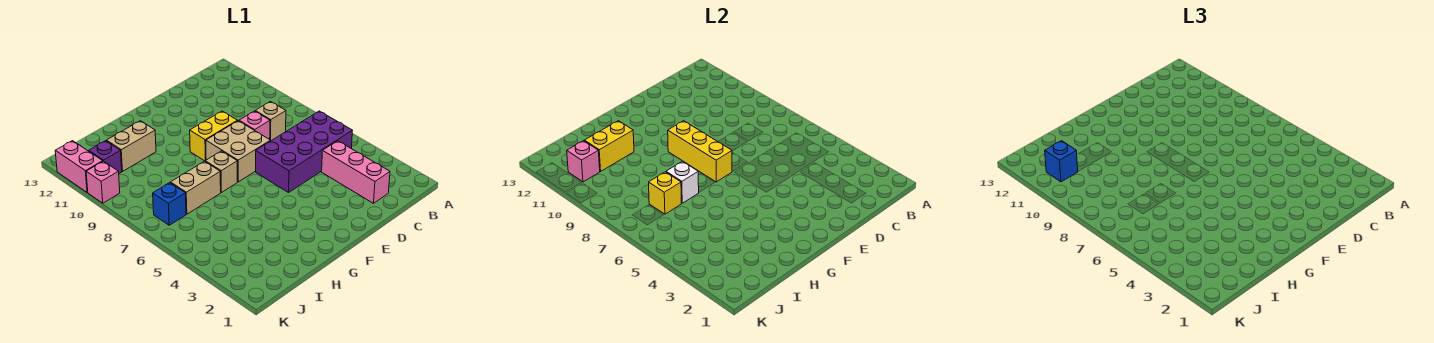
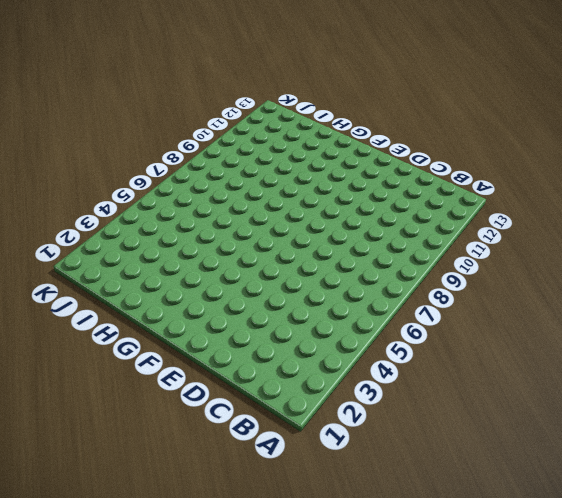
none -> purple 2x4 brick [256,111,352,193]
none -> pink 1x3 brick [322,141,390,203]
none -> tan 1x1 brick [255,101,286,141]

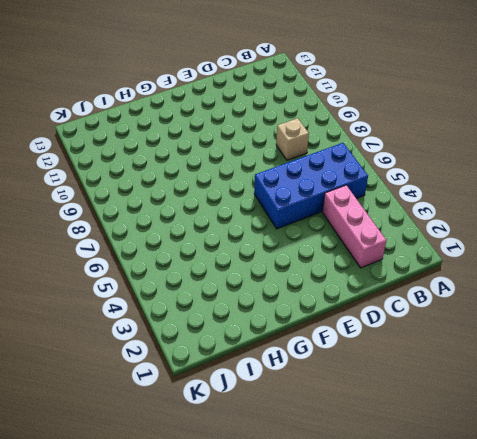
blue 2x4 brick [254,143,368,229] -> purple 2x4 brick [256,111,352,193]
none -> pink 1x1 brick [239,111,270,139]
none -> tan 2x2 brick [206,121,271,182]
none -> yellow 1x2 brick [190,111,237,161]

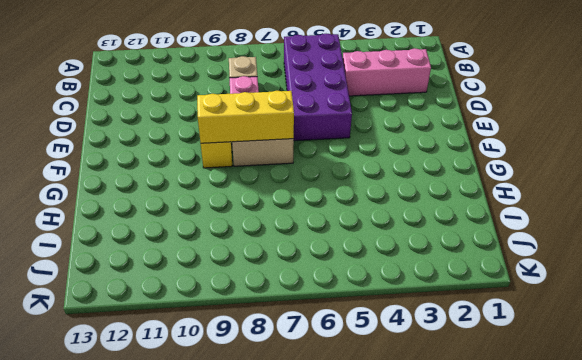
none -> tan 1x1 brick [205,151,237,192]
none -> tan 1x2 brick [171,161,221,214]
none -> tan 1x2 brick [106,121,156,171]

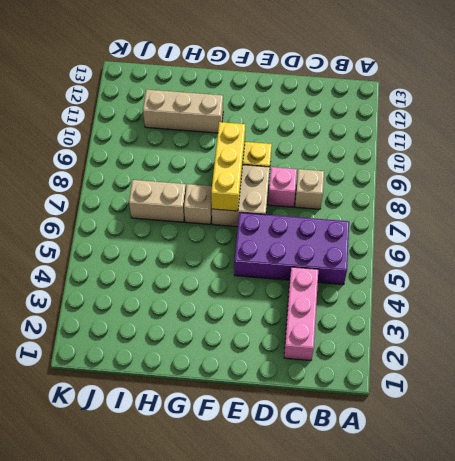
tan 1x3 brick [143,90,223,133] -> tan 1x2 brick [106,121,156,171]
none -> blue 1x1 brick [153,183,186,225]
none -> purple 1x1 brick [89,141,122,174]
none -> pink 1x1 brick [86,161,120,203]

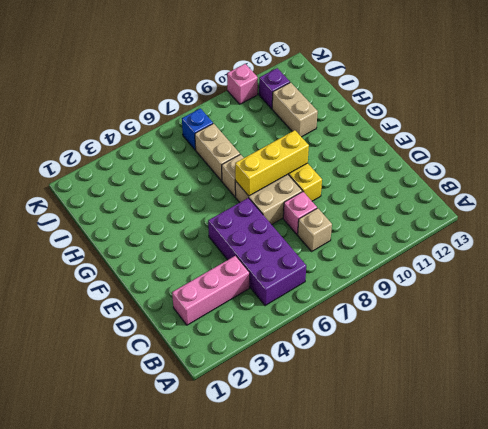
none -> pink 1x2 brick [55,141,103,192]
none -> white 1x1 brick [666,161,699,203]
none -> yellow 1x2 brick [584,121,634,171]

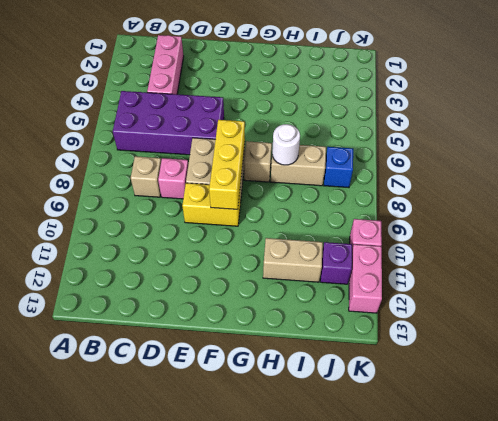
white 1x1 round brick [272,124,300,165] -> white 1x1 brick [666,161,699,203]
none -> yellow 1x2 brick [584,121,634,171]
none -> yellow 1x1 brick [649,172,681,214]
none -> pink 1x1 brick [567,141,600,182]

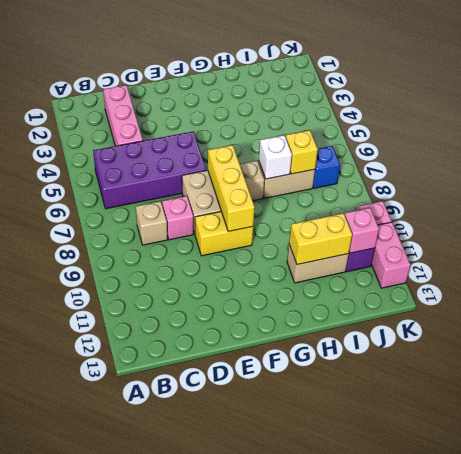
none -> blue 1x1 brick [1045,141,1078,182]

